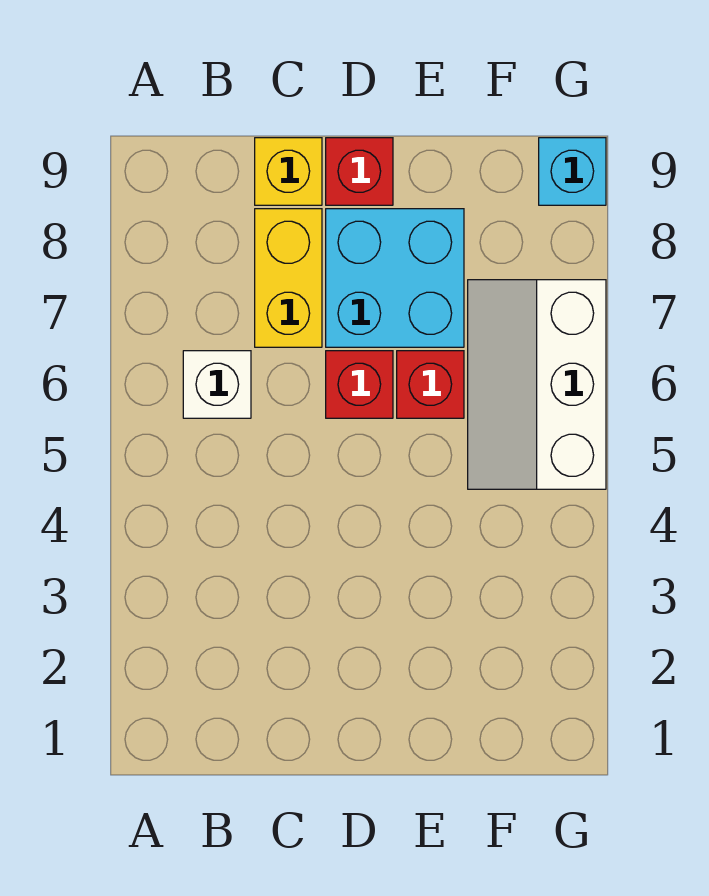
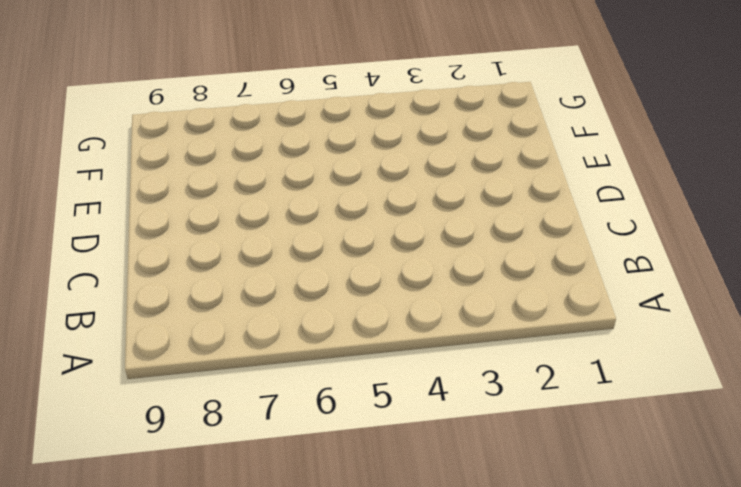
none -> white 1x1 brick [183,351,251,418]
none -> yellow 1x2 brick [255,209,322,347]

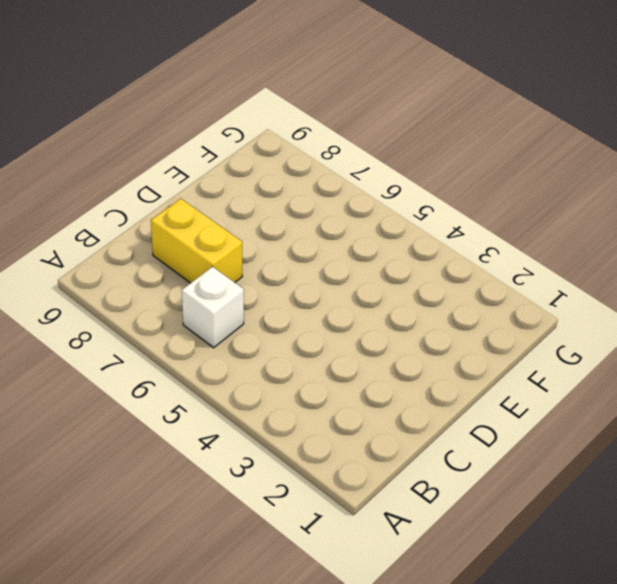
none -> yellow 1x1 brick [255,138,322,205]
none -> red 1x1 brick [326,351,393,418]

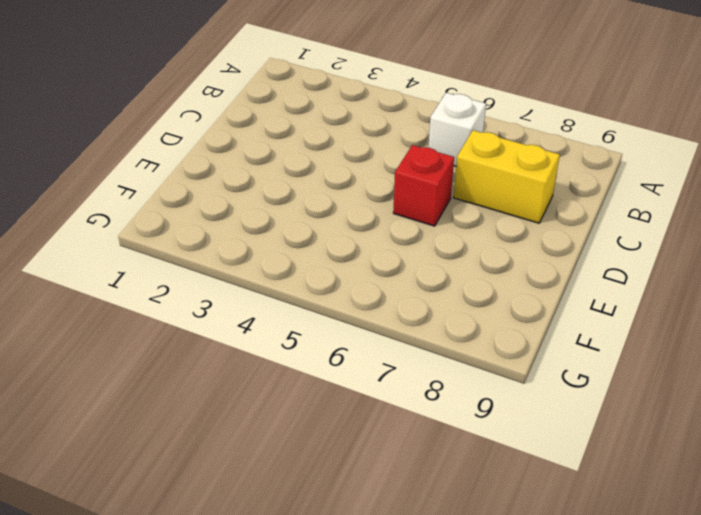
none -> yellow 1x1 brick [255,138,322,205]
none -> cyan 2x2 brick [326,209,464,347]

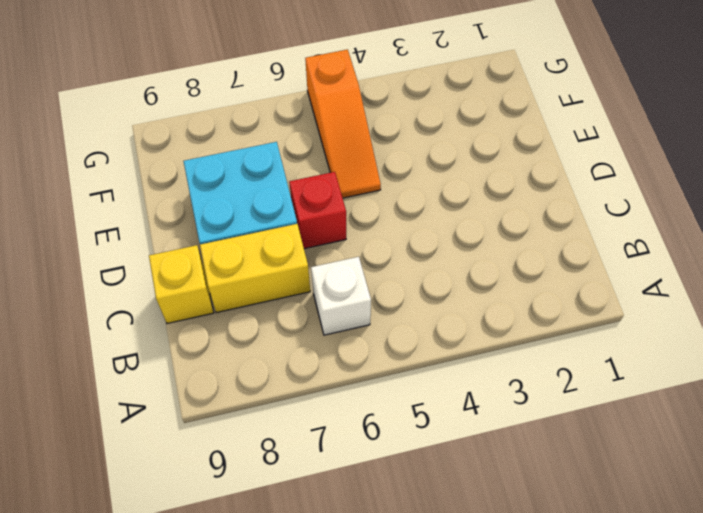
orange 1x3 slope [305,50,381,198] -> white 2x3 slope [468,280,606,489]
none -> red 1x1 brick [326,138,393,205]
none -> red 1x1 brick [397,351,464,418]

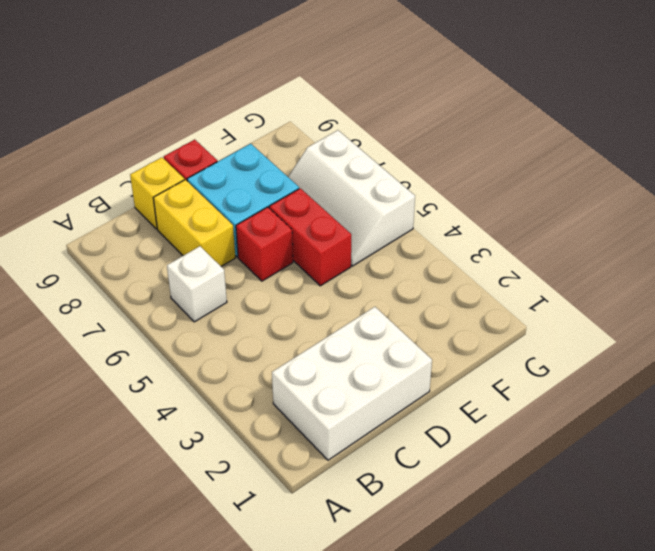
white 2x3 brick [272,307,432,460] -> none
red 1x2 brick [269,188,351,286] -> red 1x1 brick [397,351,464,418]
none -> cyan 1x1 brick [539,138,606,205]

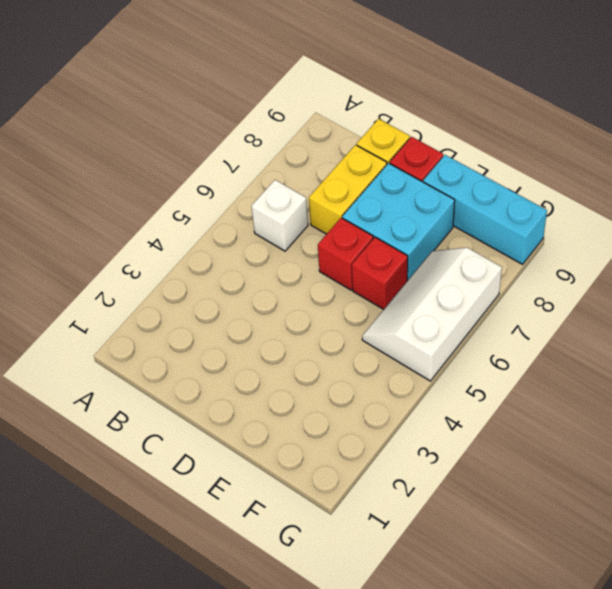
cyan 1x3 brick [423,155,547,264] -> cyan 1x1 brick [539,138,606,205]

